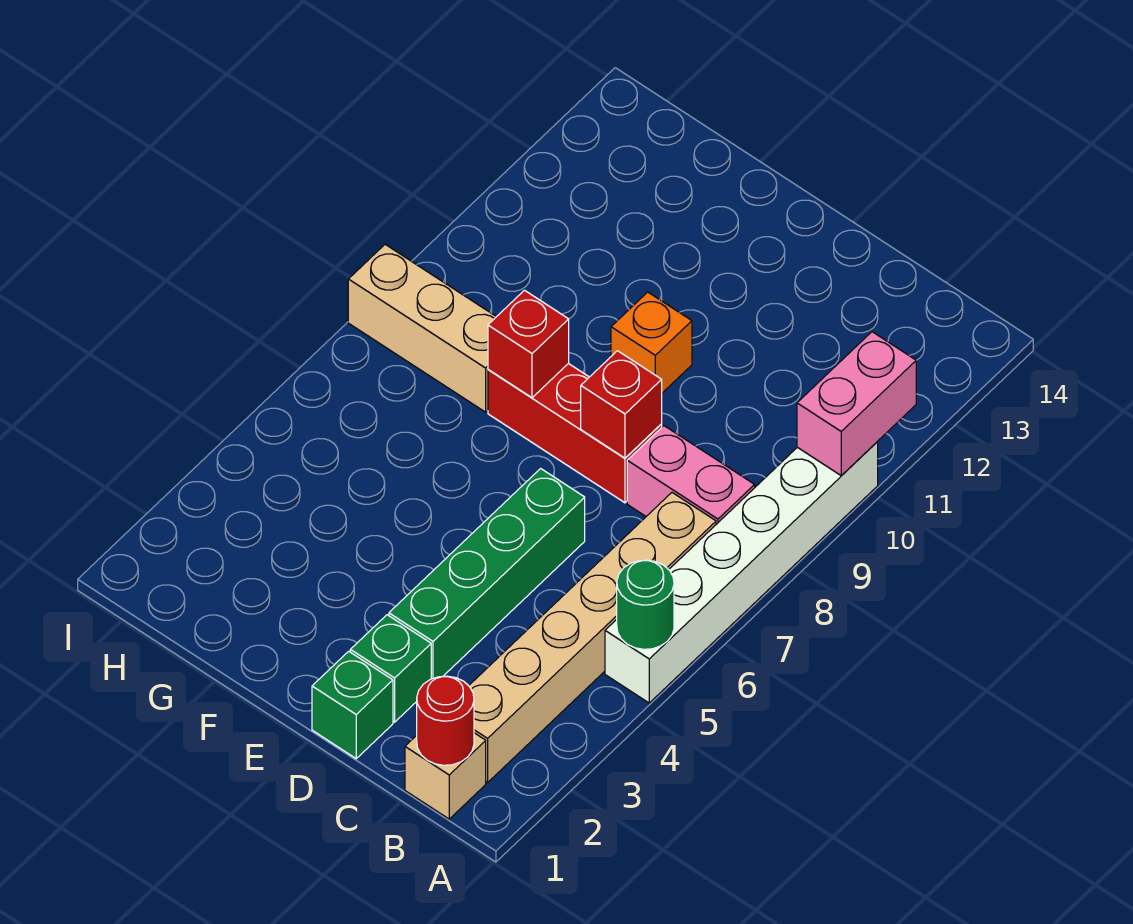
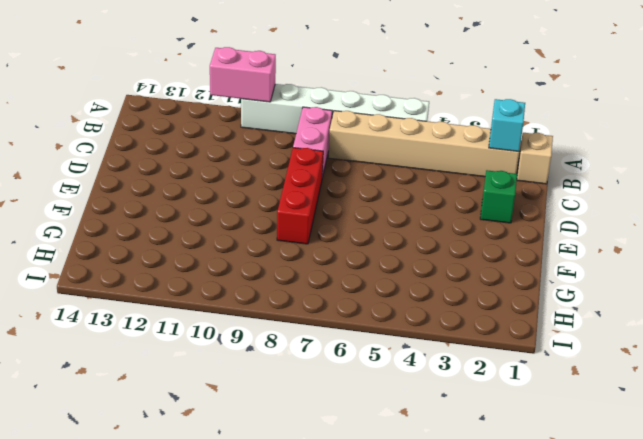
cyan 1x1 brick [489,99,525,151] -> none
none -> green 1x1 brick [312,651,393,759]
none -> green 1x4 brick [389,469,585,679]
none -> orange 1x1 brick [611,292,692,393]

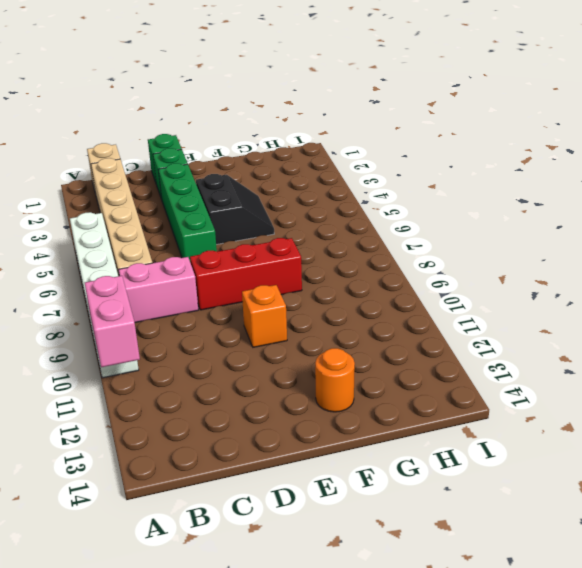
black 2x2 slope [196,174,274,245] -> none
orange 1x1 round brick [315,348,355,412] -> none
none -> tan 1x3 brick [348,245,496,412]
none -> green 1x1 round brick [617,560,674,649]
none -> red 1x1 round brick [417,676,474,765]

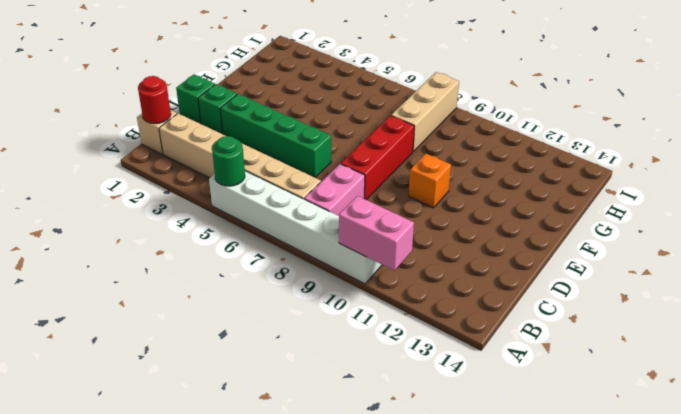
none -> red 1x1 brick [581,351,662,458]
none -> red 1x1 brick [488,290,569,398]

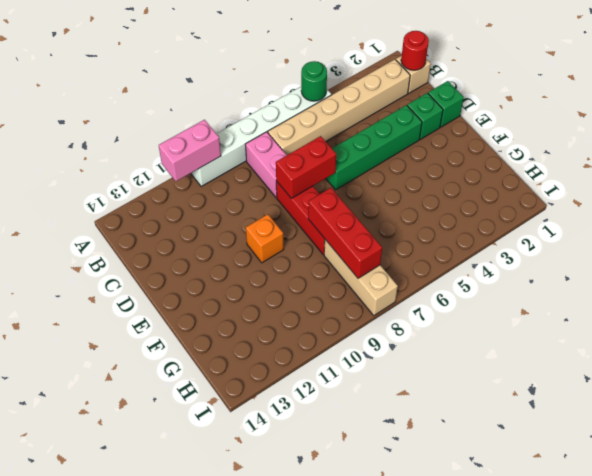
red 1x2 brick [276,136,336,198] -> red 1x1 brick [581,351,662,458]
red 1x3 brick [308,188,382,278] -> red 1x1 brick [488,290,569,398]

